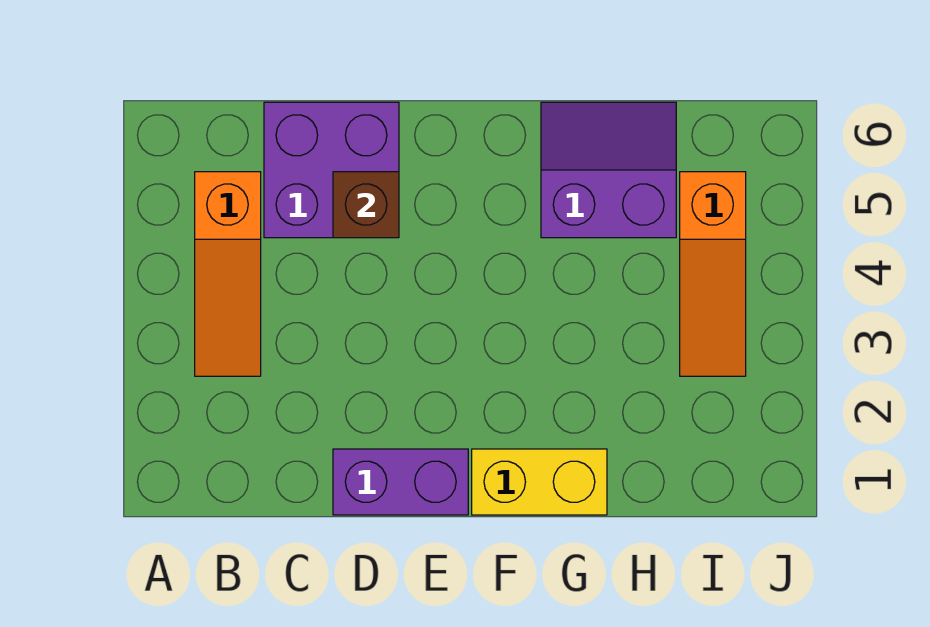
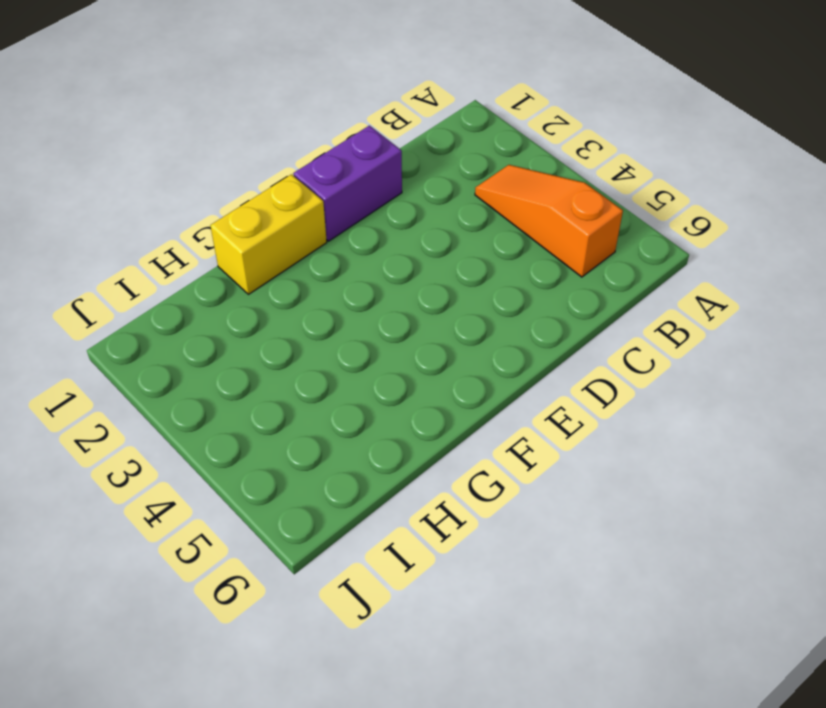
none -> purple 2x2 brick [264,102,399,238]
none -> purple 2x2 slope [541,102,676,238]

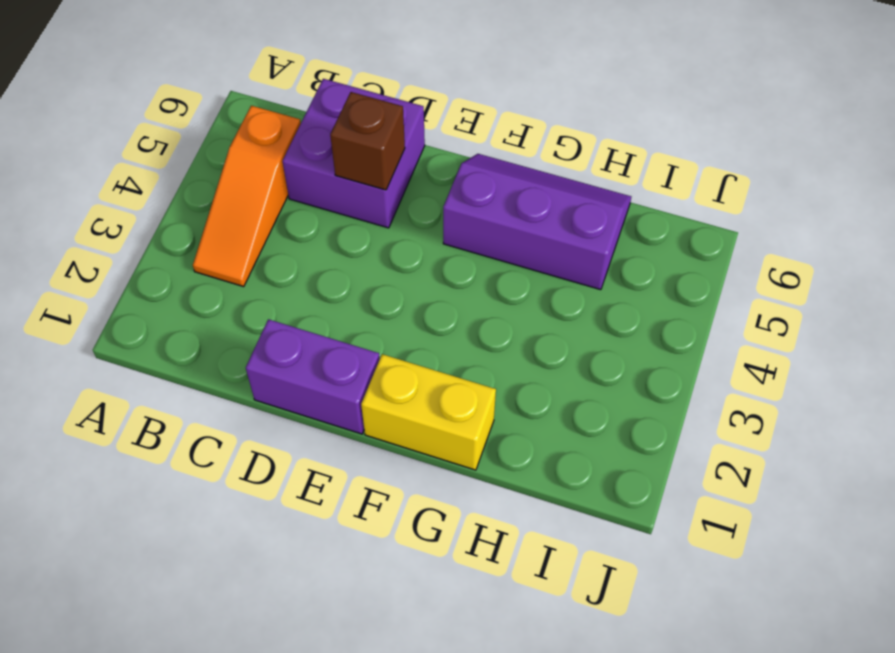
purple 2x3 slope [443,154,631,290] -> purple 2x2 slope [541,102,676,238]
none -> orange 1x3 slope [680,172,746,376]

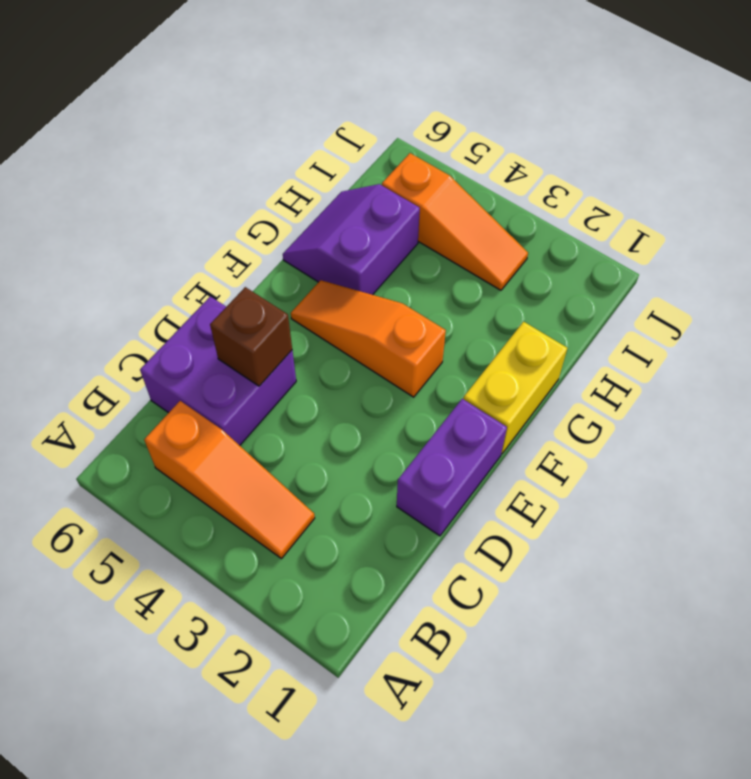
orange 1x3 slope [291,280,446,397] -> none

